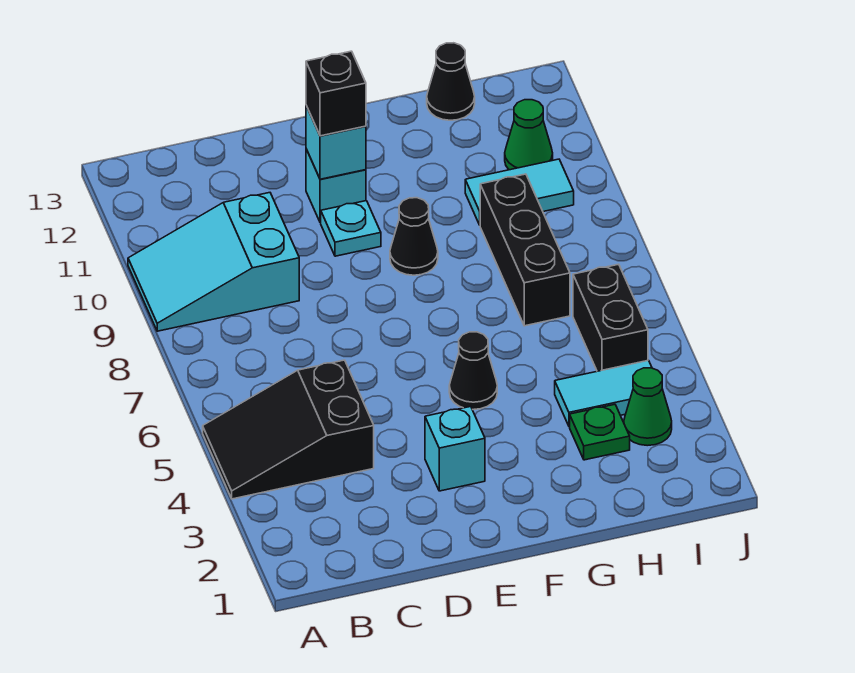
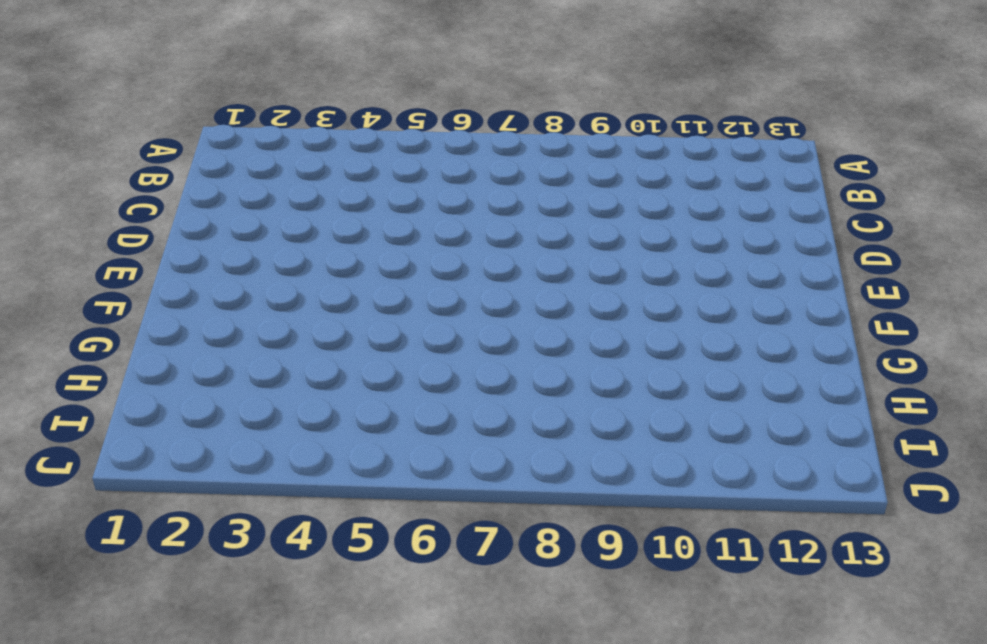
none -> black 2x3 slope [203,360,374,499]
none -> cyan 2x3 slope [128,193,299,331]
none -> cyan 1x1 brick [425,406,485,491]

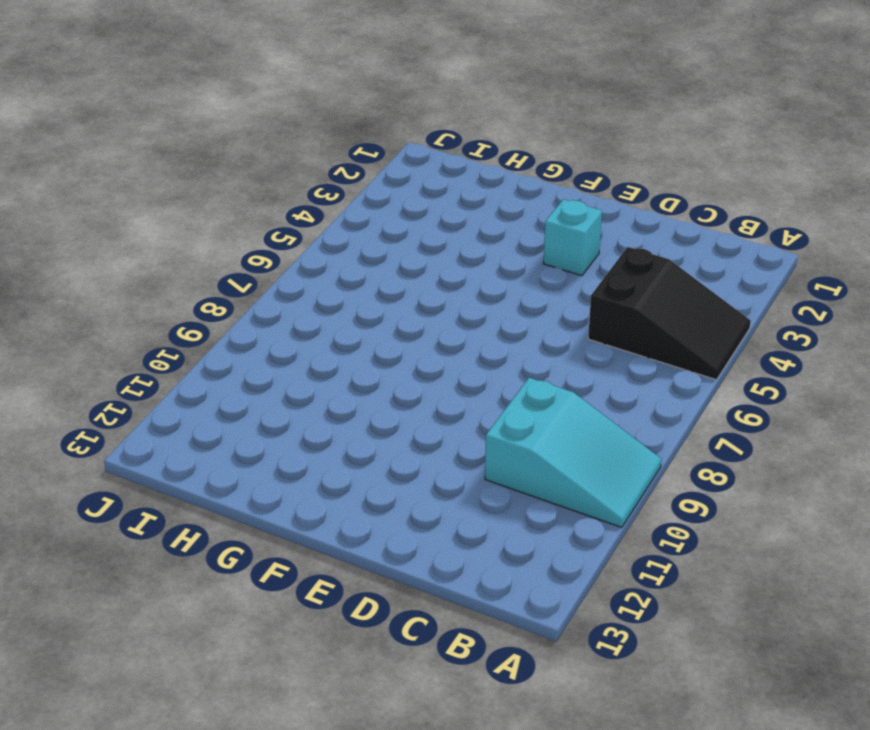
none -> cyan 1x1 plate [321,201,381,256]
none -> cyan 1x1 brick [306,149,366,223]
none -> black 1x1 cone [449,332,497,410]

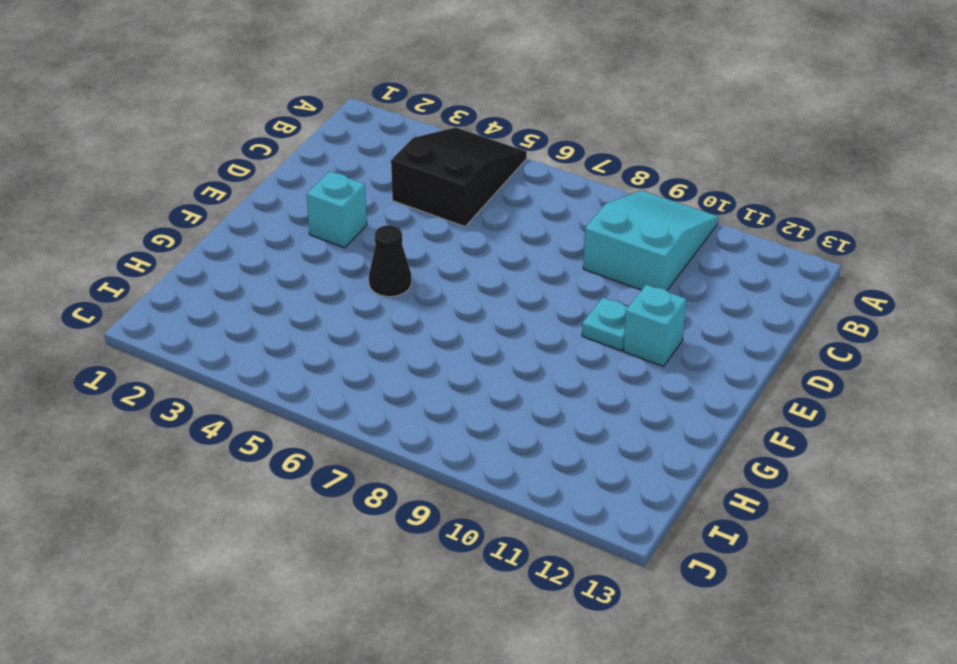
none -> black 1x1 cone [390,198,438,275]
none -> green 1x1 plate [570,404,630,460]
none -> cyan 1x2 tile [555,360,652,426]

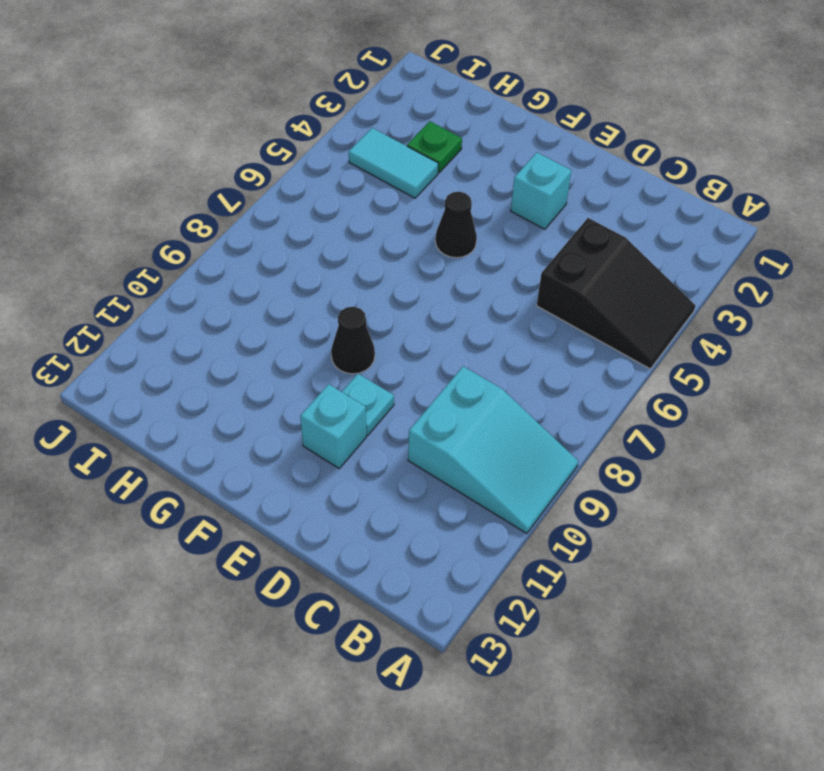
none -> black 1x3 brick [480,174,570,326]
none -> cyan 1x2 tile [465,159,574,225]
none -> black 1x1 cone [427,43,475,120]

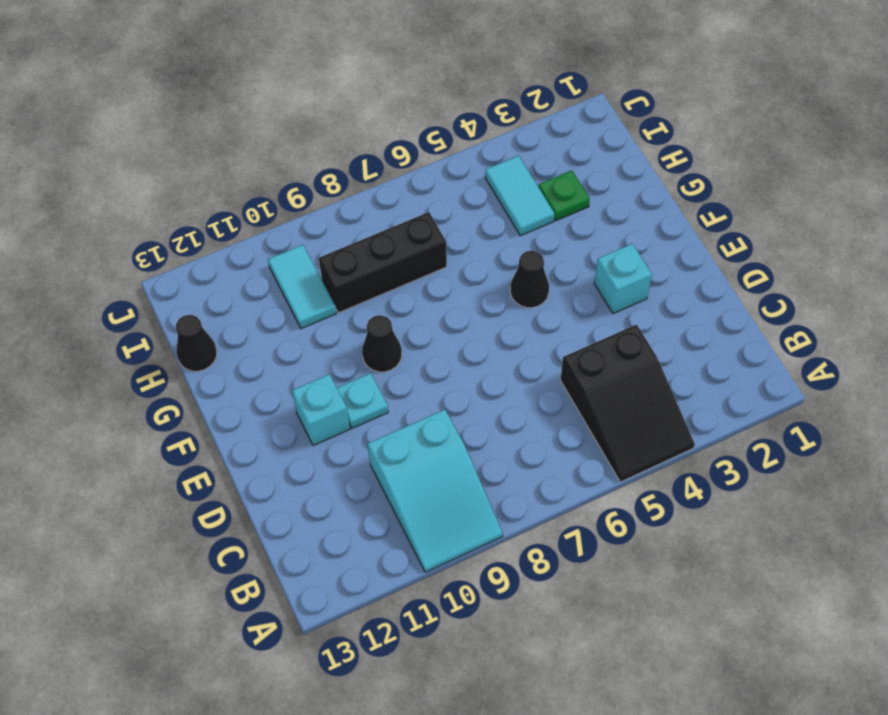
none -> green 1x1 cone [624,368,672,446]
none -> black 1x2 brick [573,264,648,371]
none -> green 1x1 cone [505,100,553,170]

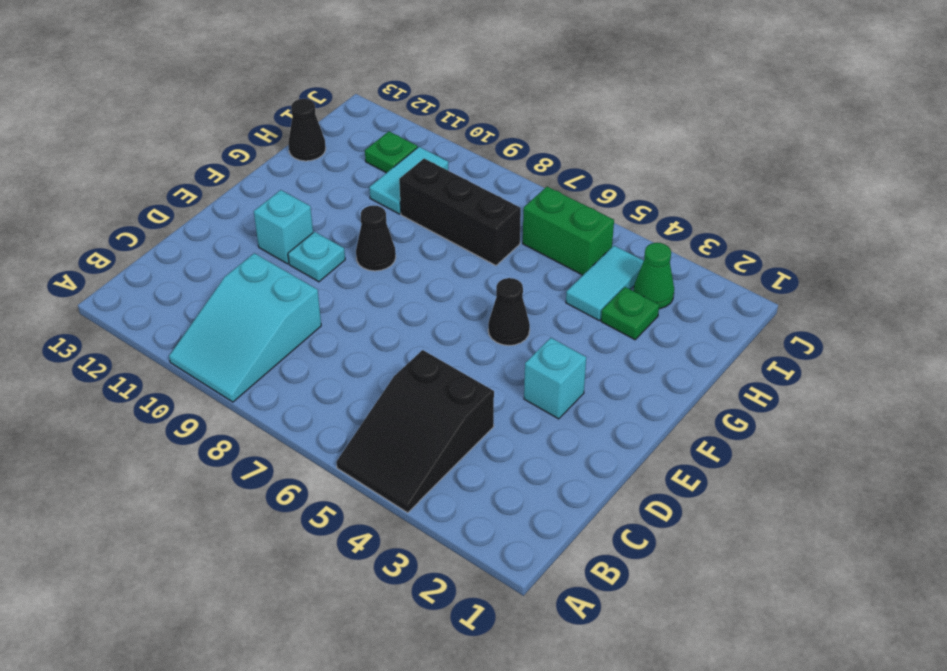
green 1x2 brick [523,187,614,275] -> black 1x2 brick [573,264,648,371]
green 1x1 plate [365,131,418,173] -> green 1x1 cone [505,100,553,170]
none -> cyan 1x1 brick [306,106,366,179]
none -> black 1x1 brick [306,51,366,136]

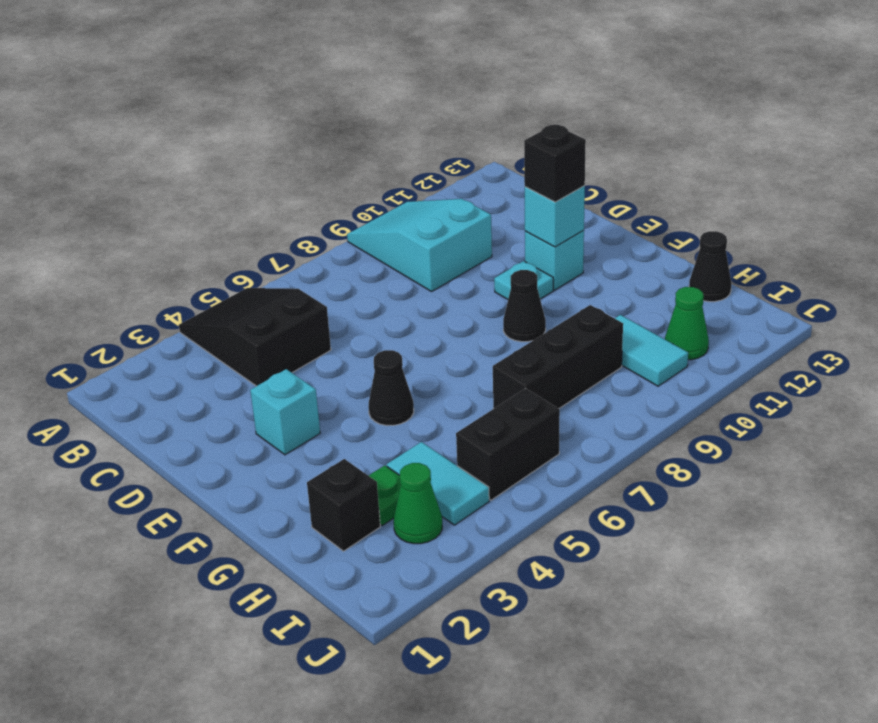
black 1x1 brick [307,459,380,551] -> none

